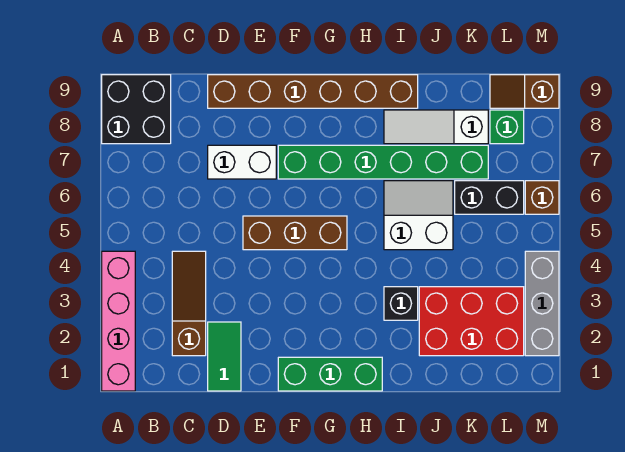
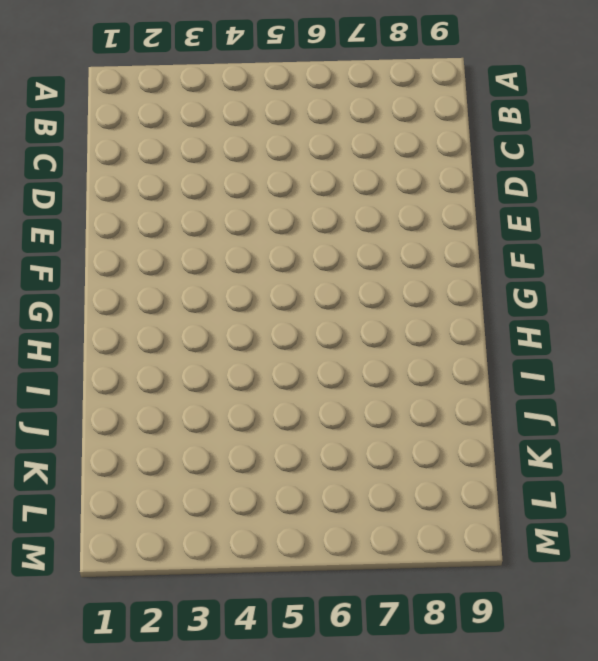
none -> pink 1x4 brick [102,251,135,391]
none -> black 2x2 brick [102,75,171,144]
none -> brown 1x3 slope [172,251,206,356]

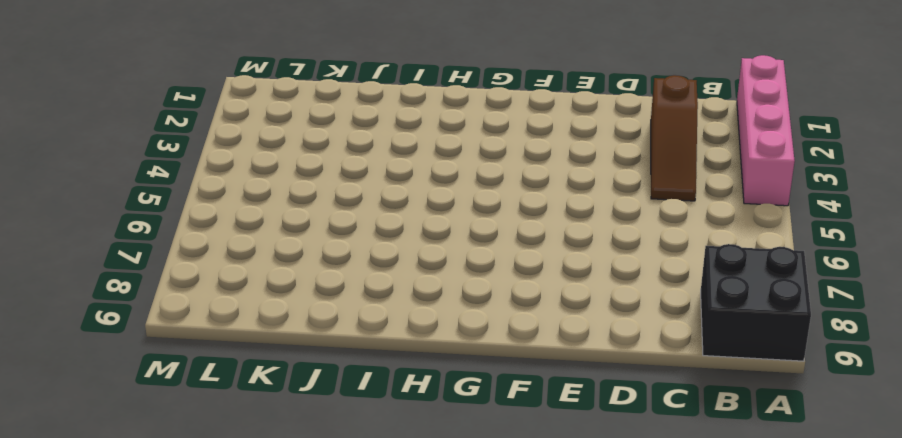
none -> green 1x2 tile [208,322,241,391]
none -> white 1x2 brick [208,145,276,179]
none -> brown 1x6 brick [208,75,418,108]

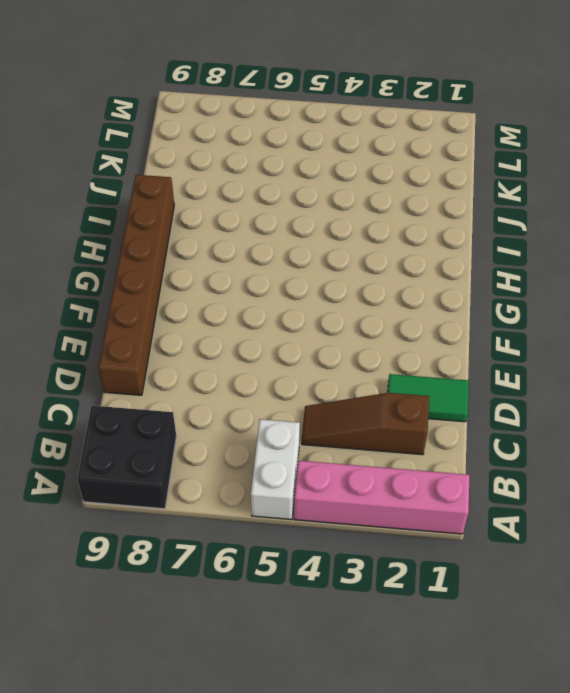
white 1x2 brick [251,419,300,520] -> white 1x2 brick moved to [208,145,276,179]
none -> brown 1x3 brick [243,216,347,250]
none -> green 1x3 brick [278,357,382,391]
none -> green 1x6 brick [278,145,488,179]

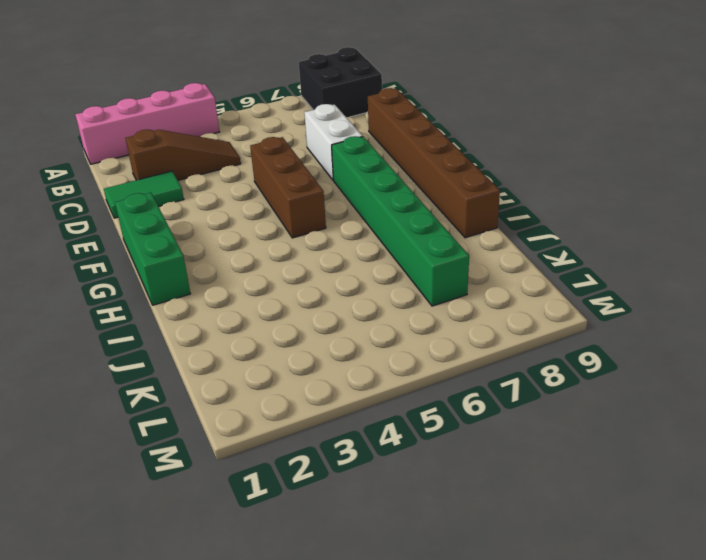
none -> black 1x1 brick [384,287,418,320]
none -> white 2x2 slope [384,181,453,250]
none -> white 1x3 slope [384,110,488,144]

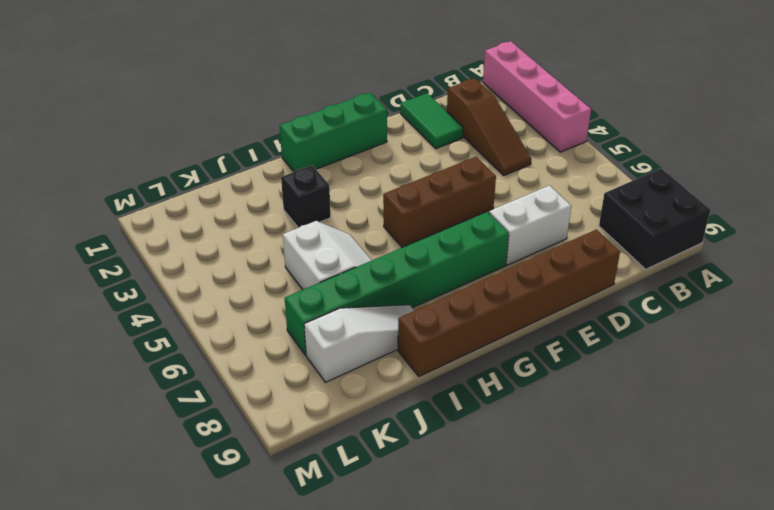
white 2x2 slope [283,221,372,289] -> white 2x2 slope turned to [384,181,453,250]
none -> red 2x3 brick [419,287,524,356]
none -> black 1x2 brick [455,181,524,214]
none -> green 1x1 brick [490,110,524,144]

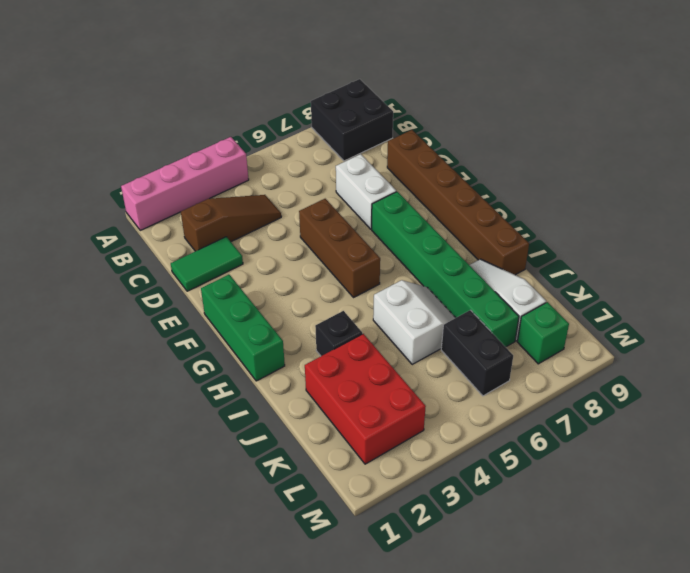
none -> brown 1x2 slope [490,75,559,108]
none -> grey 1x3 brick [525,251,559,356]
none -> brown 1x1 brick [525,181,559,214]

